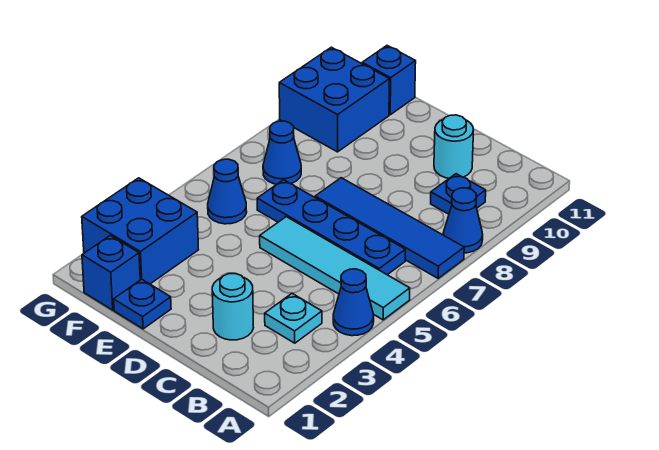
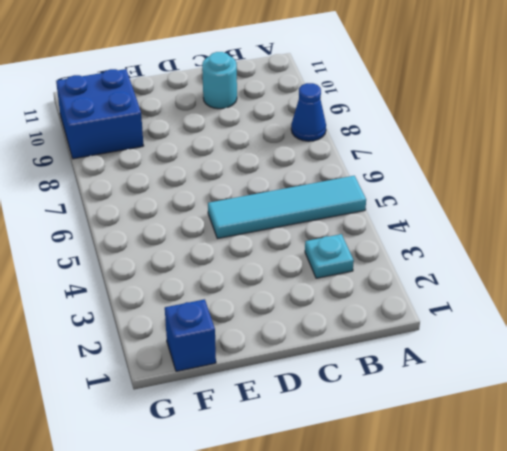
none -> blue 1x1 cone [333,269,374,336]
none -> blue 1x4 tile [315,178,464,278]
none -> blue 1x4 plate [257,180,405,275]

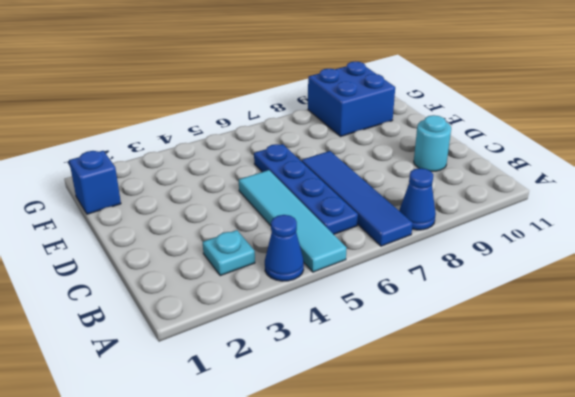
none -> blue 1x1 plate [431,174,486,214]
none -> cyan 1x1 round brick [212,274,253,340]
none -> blue 1x1 plate [114,279,171,329]

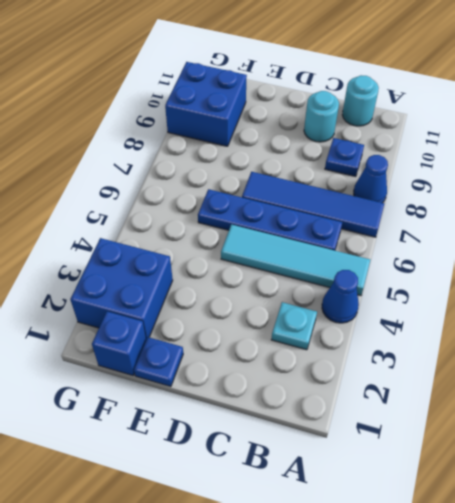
cyan 1x1 round brick [342,75,379,126] -> cyan 1x1 round brick moved to [212,274,253,340]
none -> blue 1x1 cone [208,159,247,224]
none -> blue 1x1 cone [263,121,301,184]
none -> blue 1x1 brick [362,46,416,115]

